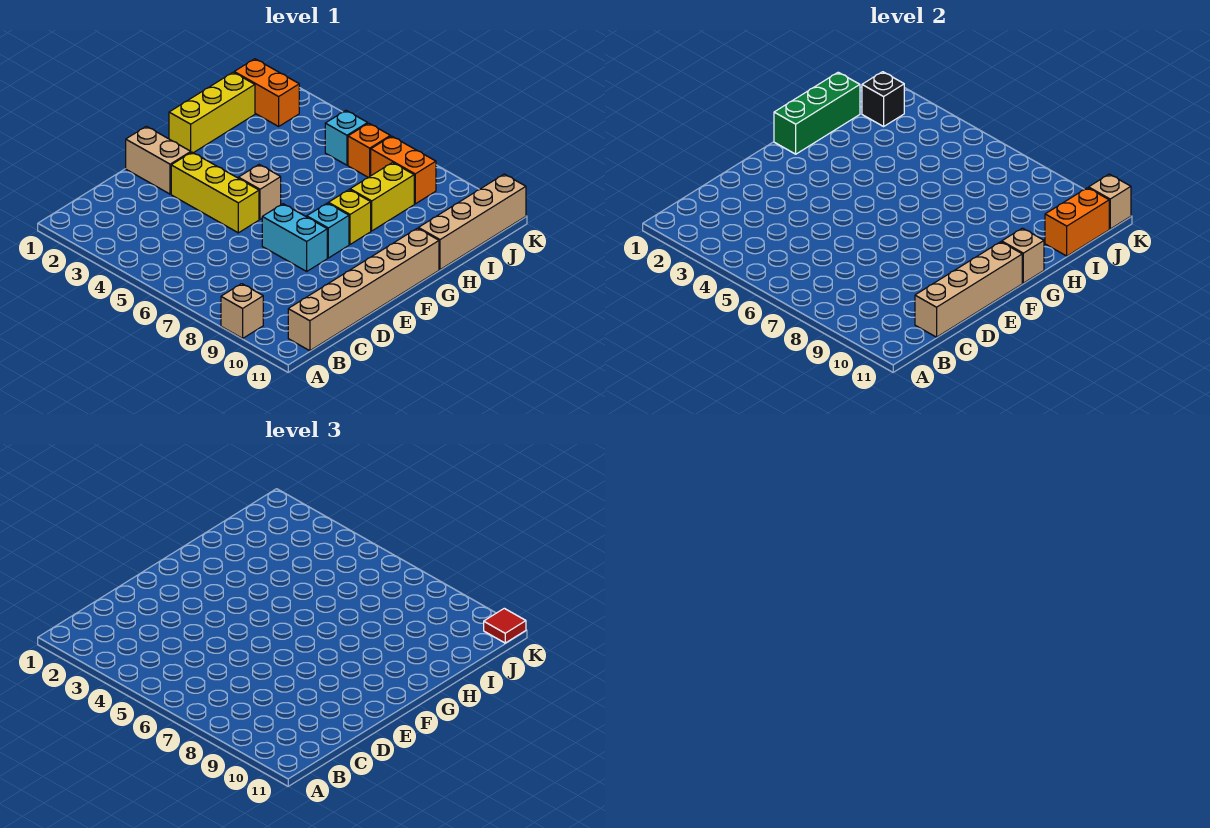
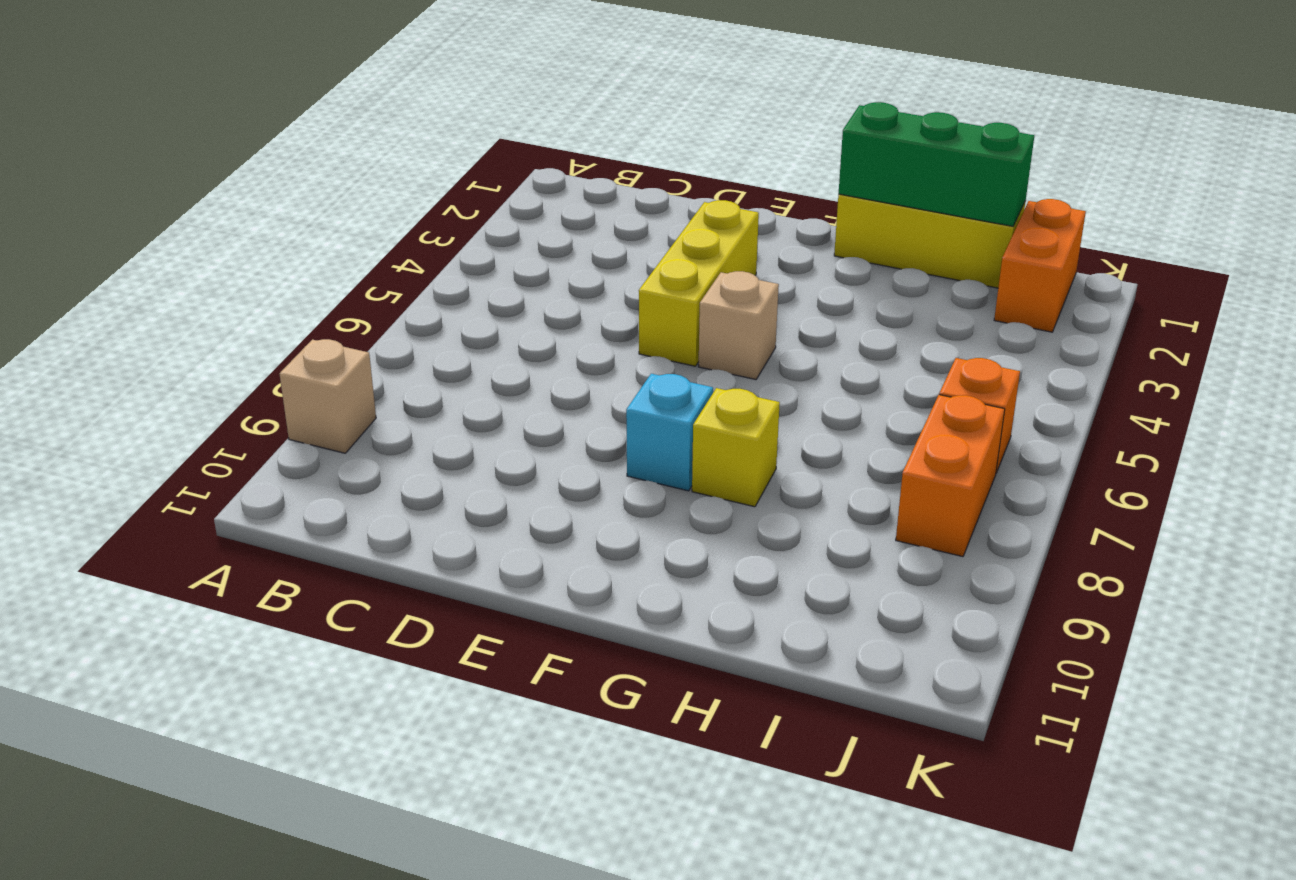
none -> tan 1x6 brick [288,228,439,351]
none -> tan 1x2 brick [126,126,191,194]
none -> cyan 1x2 brick [262,204,327,271]

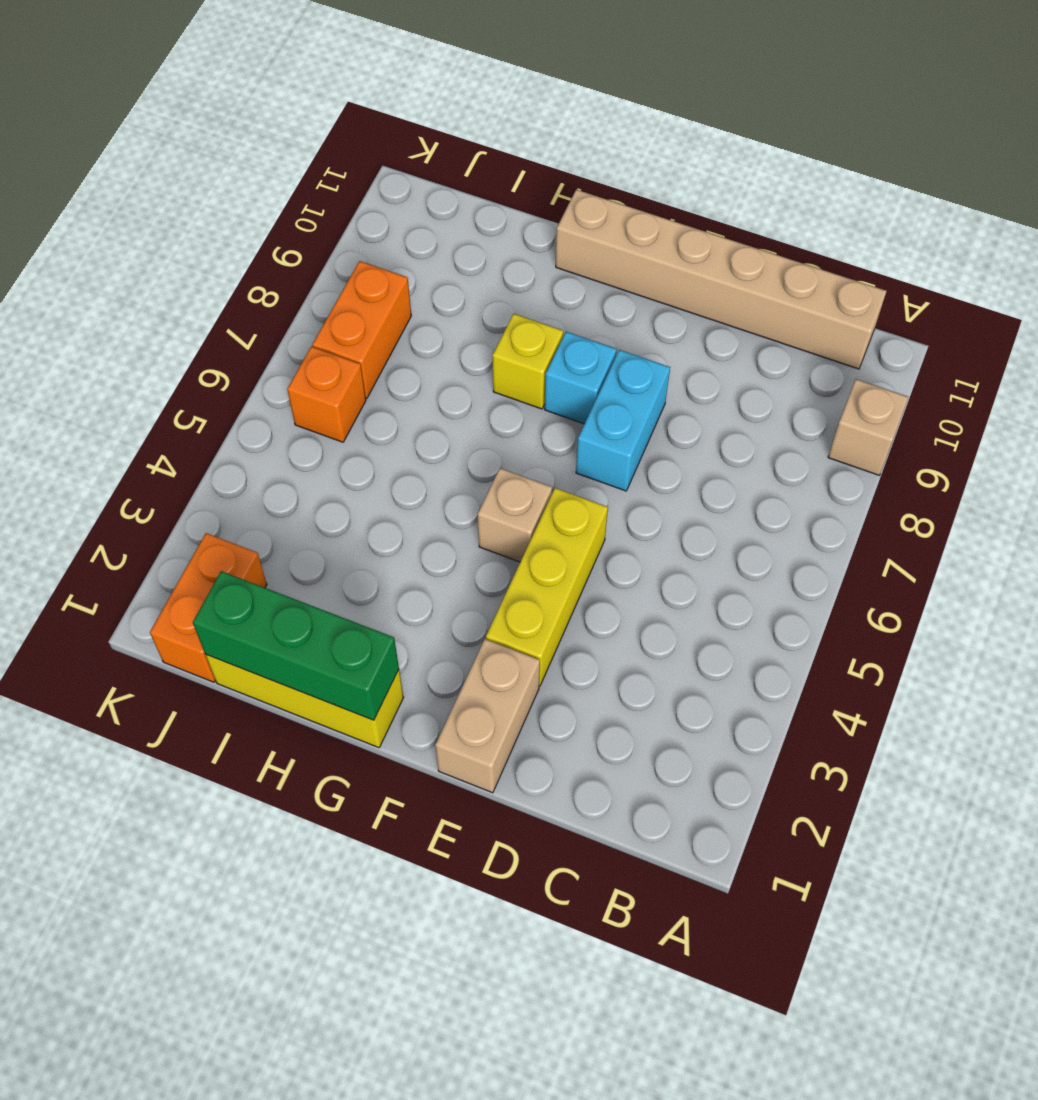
none -> yellow 1x2 brick [350,163,414,231]
none -> tan 1x4 brick [418,174,526,270]
none -> cyan 1x1 brick [325,110,368,165]

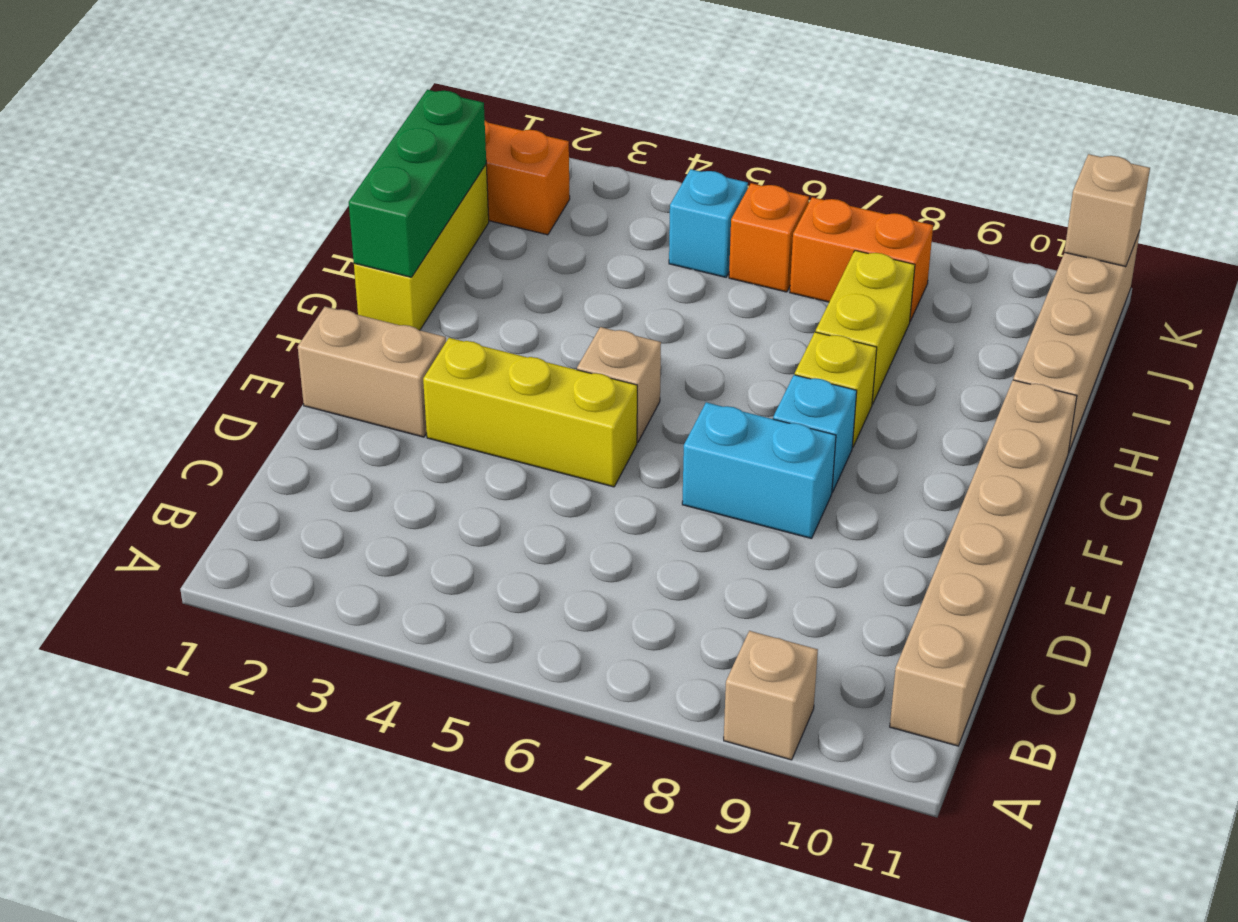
none -> tan 1x4 brick [915,242,1022,337]
none -> tan 1x1 brick [1002,228,1044,283]
none -> orange 1x2 brick [1045,188,1109,256]

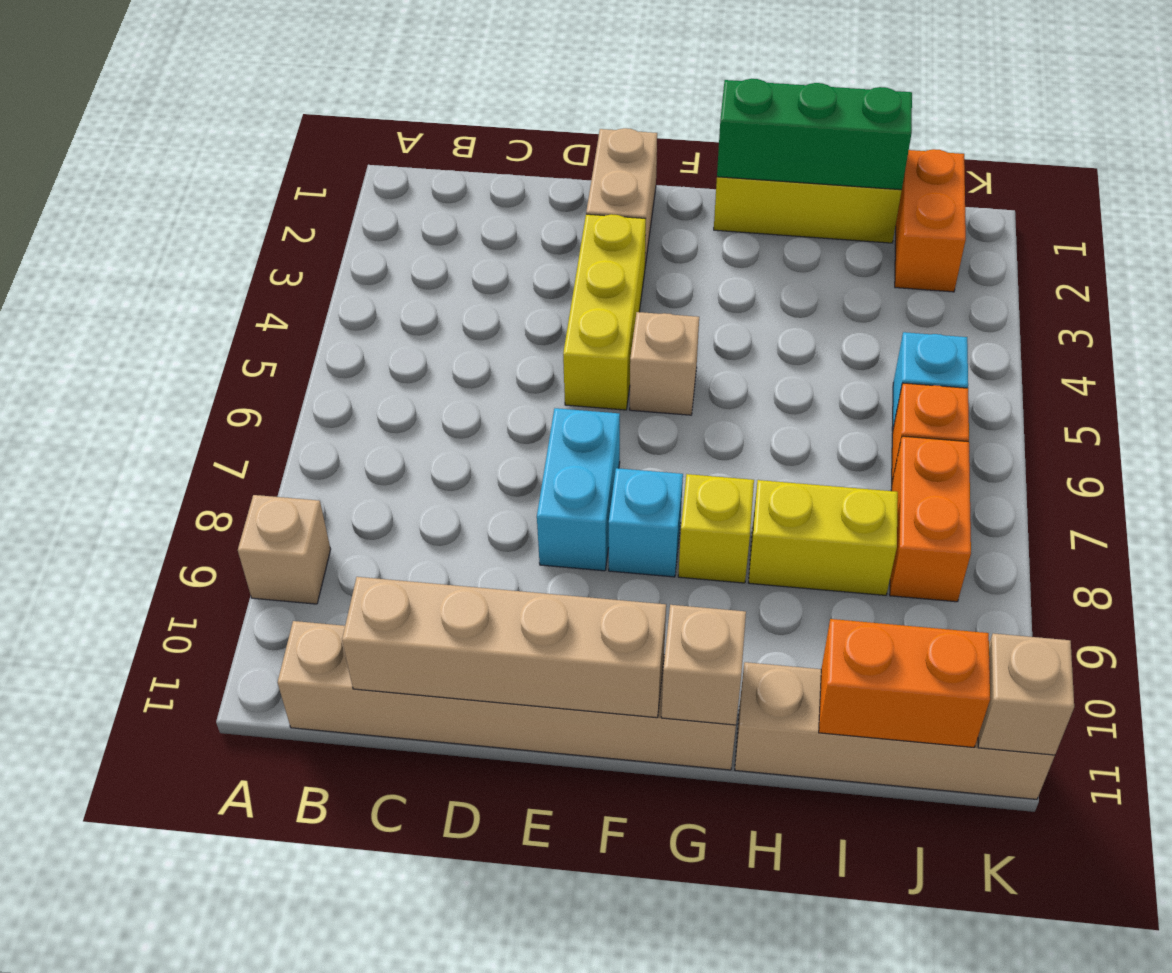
none -> black 1x1 brick [862,72,904,126]
none -> red 1x1 tile [484,608,526,643]

